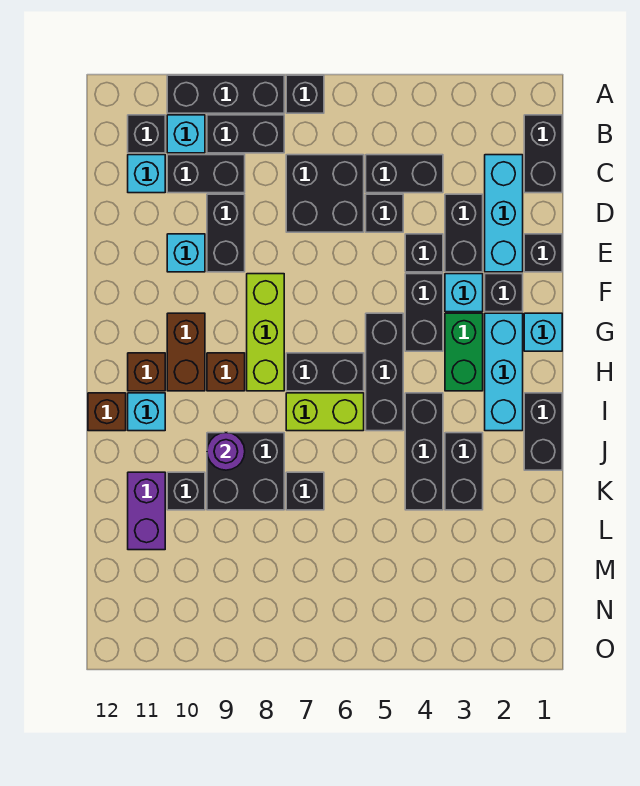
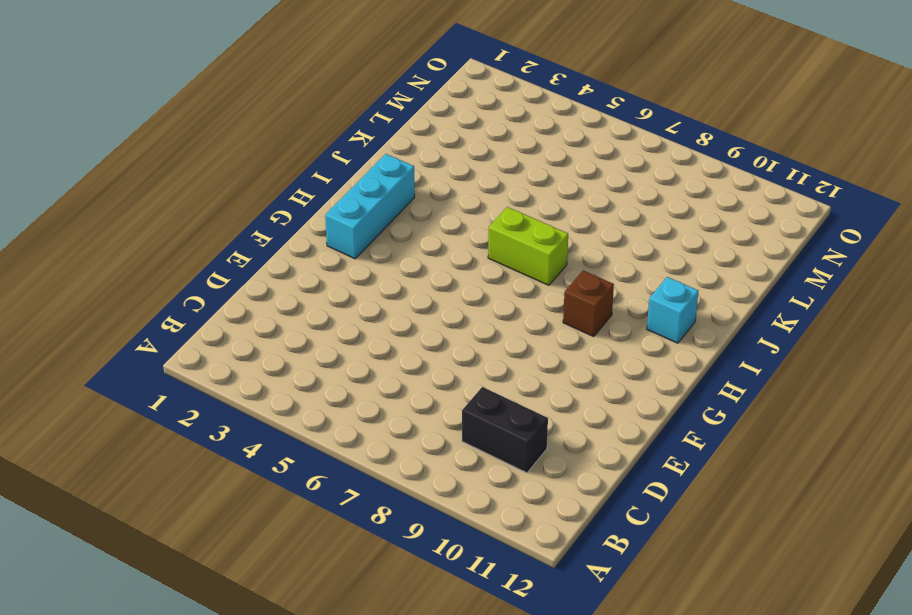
none -> black 1x1 brick [286,75,324,113]
none -> black 1x3 brick [167,75,284,113]
none -> black 1x2 brick [524,115,562,193]
none -> black 1x2 brick [207,115,284,153]

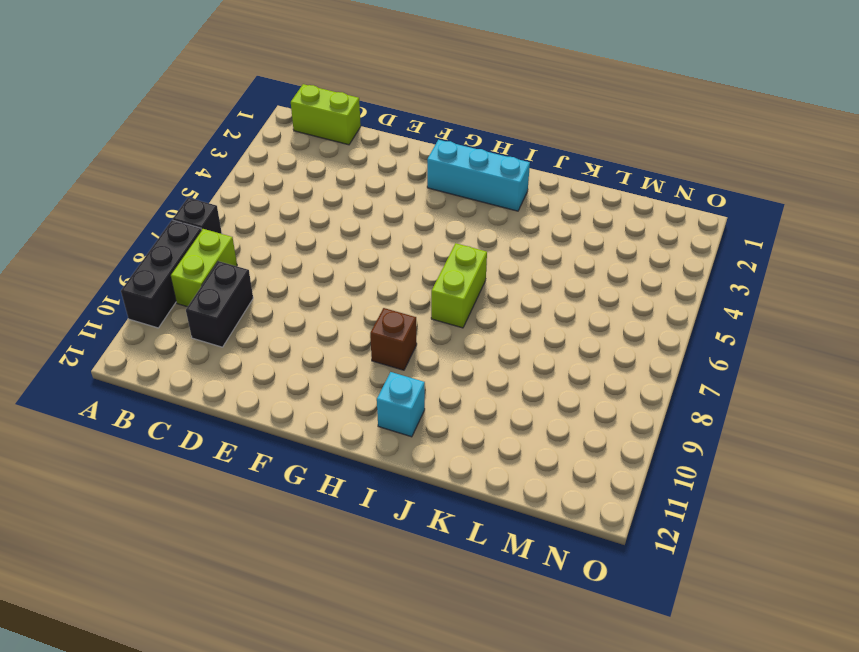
lime 1x2 brick [291,84,361,145] -> black 1x2 brick [524,115,562,193]
lime 1x2 brick [171,229,237,307] -> black 1x2 brick [207,115,284,153]
none -> cyan 1x1 brick [167,115,205,153]
none -> black 1x1 brick [128,115,165,153]
none -> cyan 1x3 brick [485,155,523,272]
none -> black 1x2 brick [366,155,443,193]

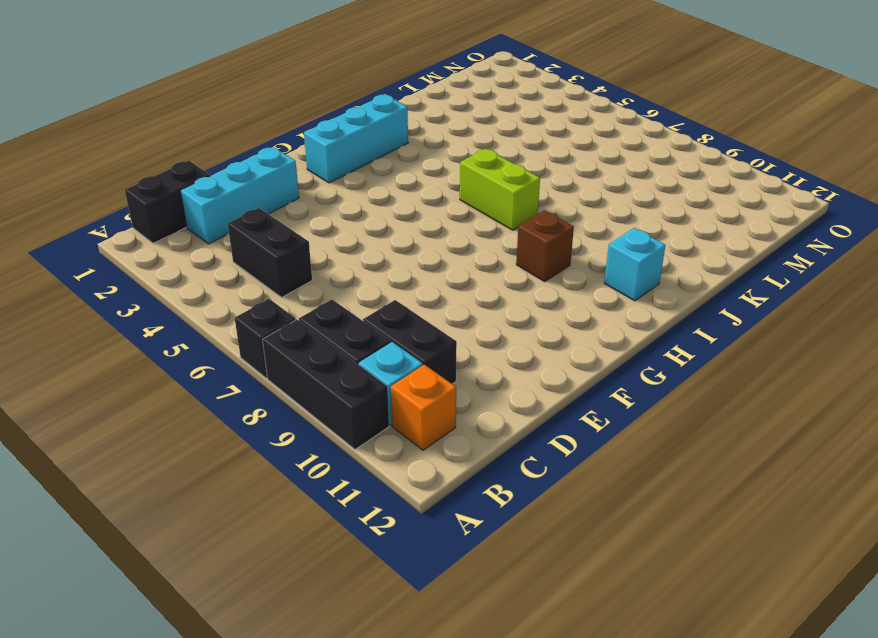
orange 1x1 brick [391,365,456,450] -> black 1x1 brick [128,115,165,153]
none -> black 2x2 brick [286,155,364,232]
none -> cyan 1x1 brick [128,155,165,193]
none -> black 1x2 brick [445,194,483,272]
none -> black 1x1 brick [366,194,403,232]

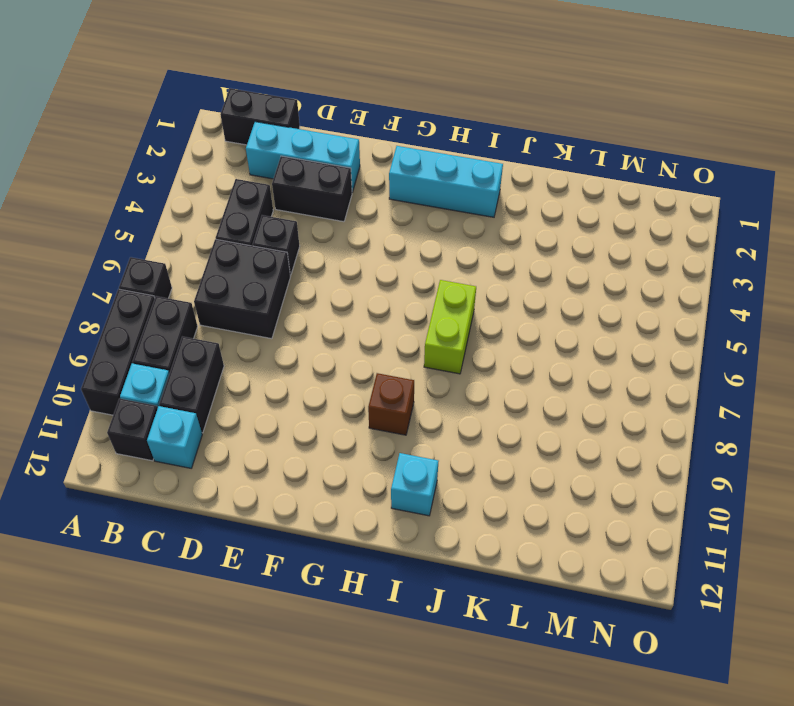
none -> black 1x2 brick [207,194,245,272]
none -> black 1x1 brick [524,234,562,272]
none -> black 1x1 brick [405,234,443,272]
none -> cyan 1x1 brick [167,234,205,272]

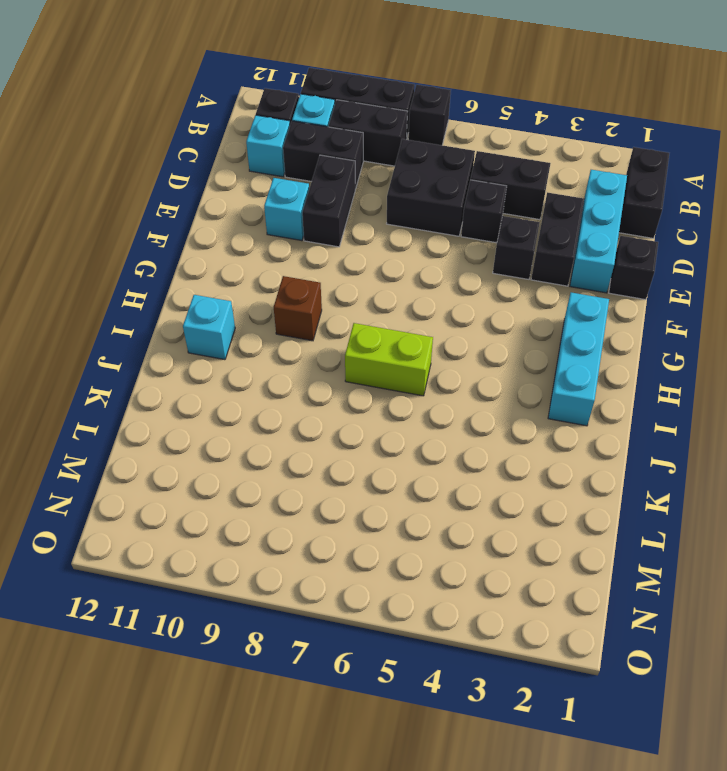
none -> black 1x1 brick [485,274,523,312]
none -> cyan 1x1 brick [445,274,483,312]
none -> black 1x2 brick [405,274,443,351]
none -> lime 1x3 brick [247,274,284,391]

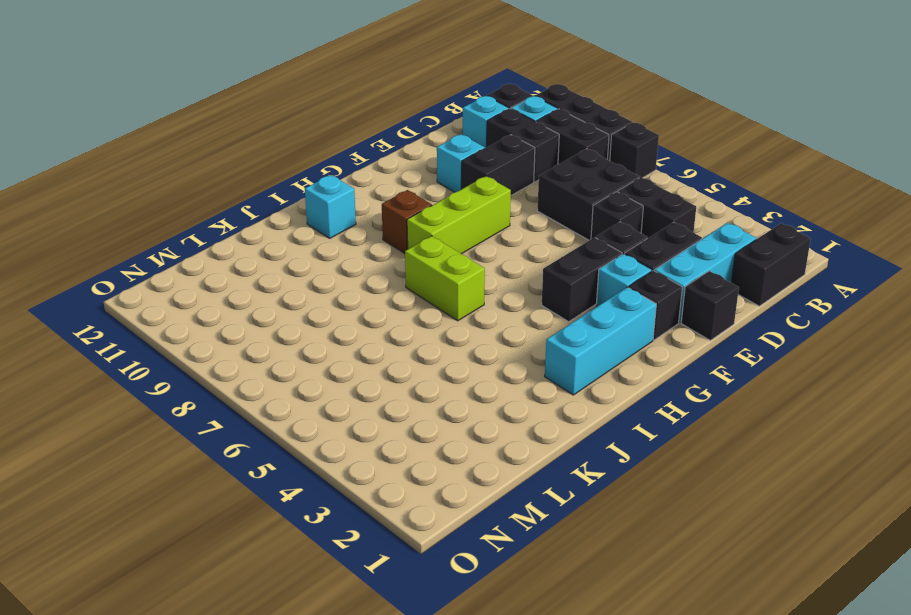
none -> cyan 1x1 brick [524,313,562,351]
none -> green 1x2 brick [445,313,483,391]
none -> black 1x3 brick [366,313,403,431]
none -> brown 1x2 brick [167,313,205,391]

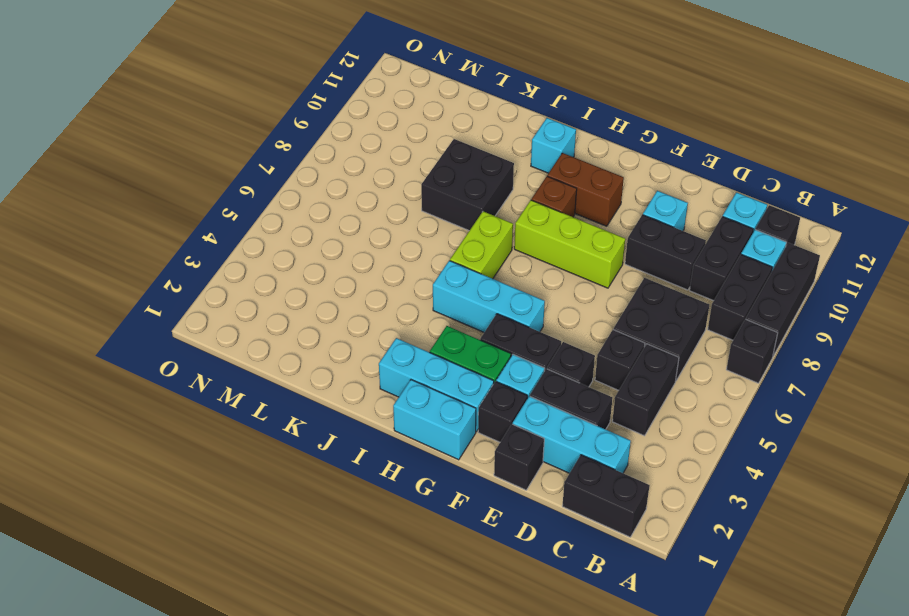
cyan 1x2 brick [393,380,476,460] -> cyan 1x1 brick [524,313,562,351]
cyan 1x3 brick [433,261,545,332] -> black 1x3 brick [366,313,403,431]
none -> black 1x2 brick [286,353,364,391]
none -> brown 1x1 brick [128,353,165,391]
none -> black 1x2 brick [524,393,562,470]
none -> black 1x3 brick [405,393,443,510]

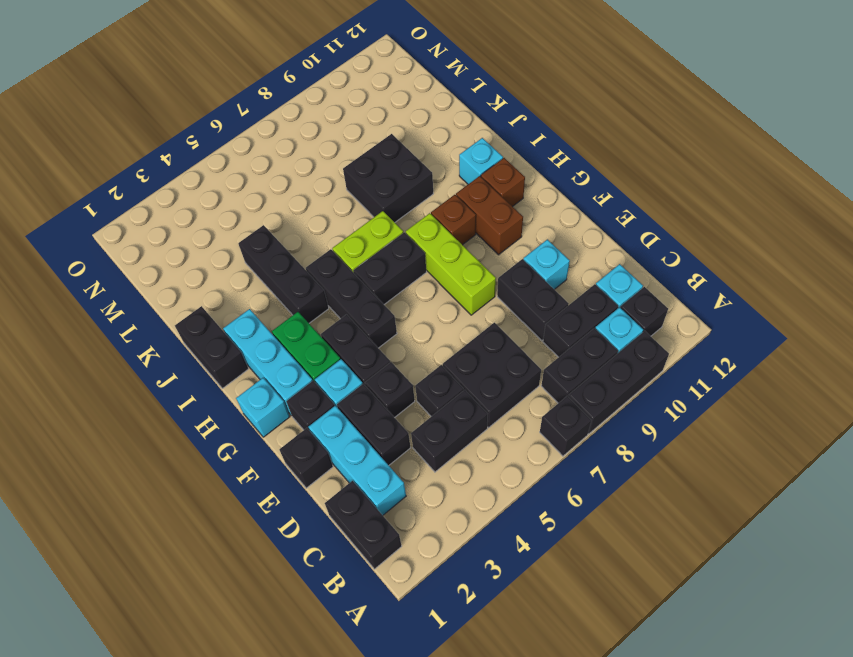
none -> brown 1x1 brick [88,393,126,431]
none -> black 1x2 brick [445,433,483,510]
none -> black 1x1 brick [286,472,324,510]
none -> black 1x1 brick [167,472,205,510]

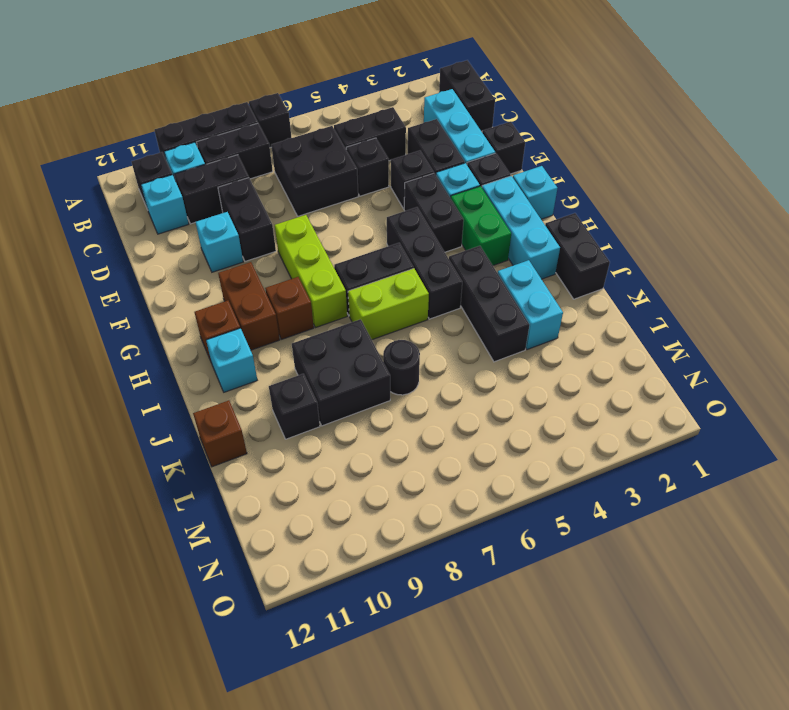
cyan 1x2 brick [498,260,563,350] -> black 1x2 brick [445,433,483,510]
black 1x1 round brick [383,340,420,395] -> black 1x1 brick [286,472,324,510]
brown 1x1 brick [193,400,247,467] -> brown 1x1 brick moved to [88,393,126,431]
none -> purple 1x2 brick [128,472,165,550]
none -> purple 1x1 round brick [207,433,245,470]

